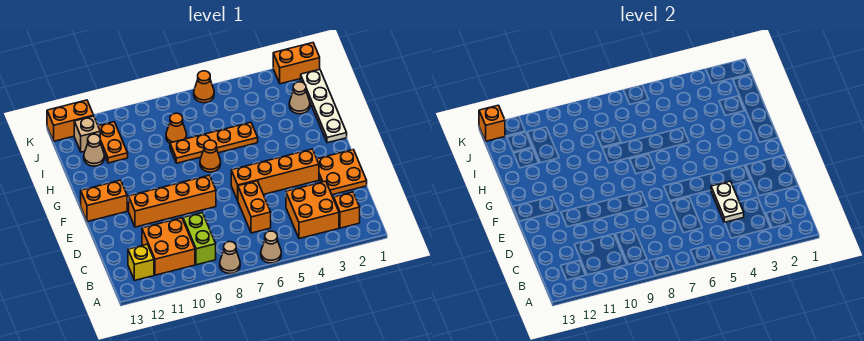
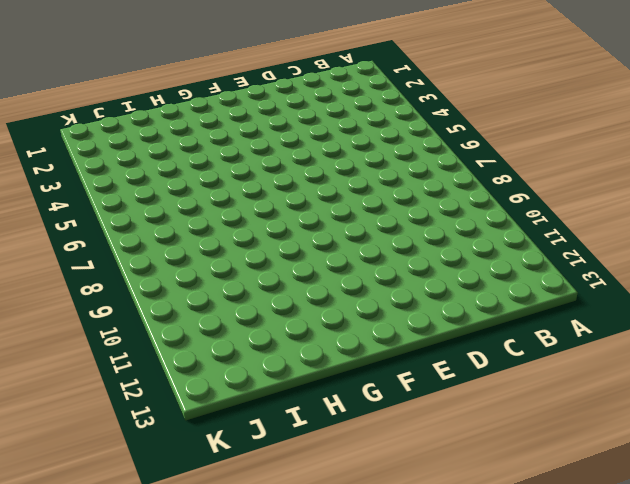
none -> tan 1x1 cone [261,231,281,263]
none -> tan 1x1 cone [220,242,240,274]
none -> orange 1x1 brick [334,192,360,228]

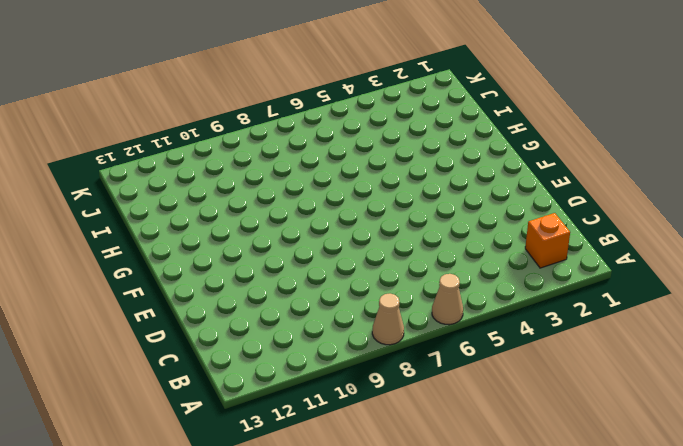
none -> orange 2x2 brick [286,181,339,239]
none -> lime 1x2 brick [183,213,216,265]
none -> orange 2x2 brick [142,218,195,275]

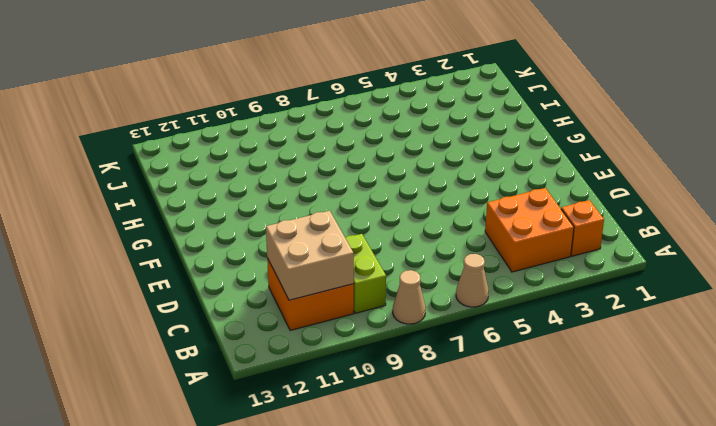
tan 2x2 brick [266,211,354,300] -> none
none -> yellow 1x1 brick [128,244,154,280]
none -> orange 1x2 brick [238,181,271,233]
none -> orange 2x2 plate [317,150,367,195]

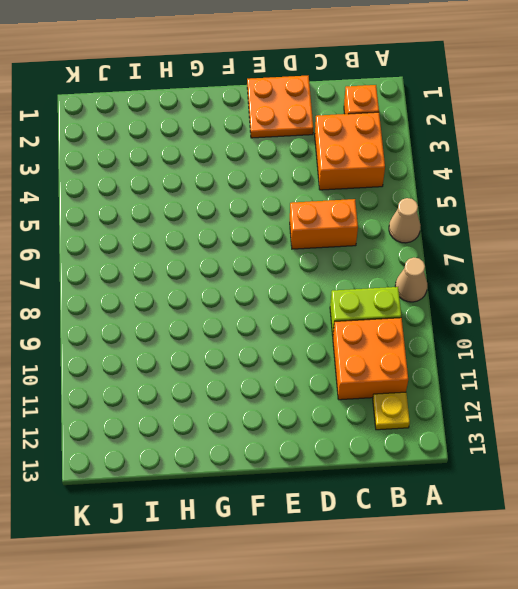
yellow 1x1 plate [373,392,410,430] -> yellow 1x1 brick [128,244,154,280]
none -> orange 1x4 brick [231,149,319,200]
none -> orange 1x4 brick [128,175,216,227]
none -> orange 1x2 brick [81,180,127,222]

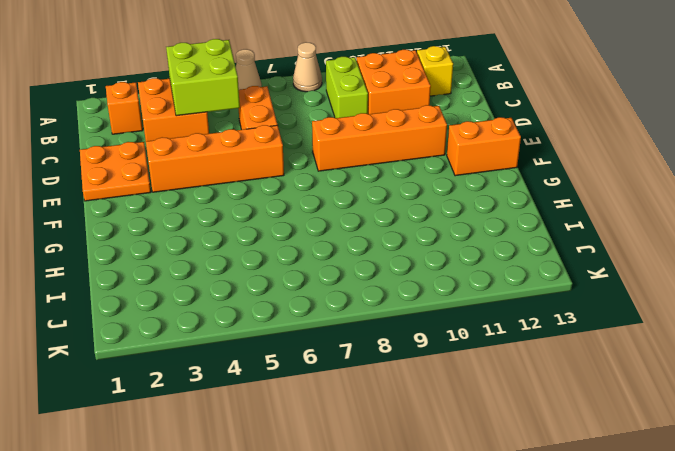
lime 2x2 brick [166,39,240,116] -> white 1x2 plate [711,181,744,223]
none -> white 1x4 plate [301,69,347,143]
none -> orange 1x1 cone [200,140,221,172]
none -> orange 1x4 plate [170,122,258,163]

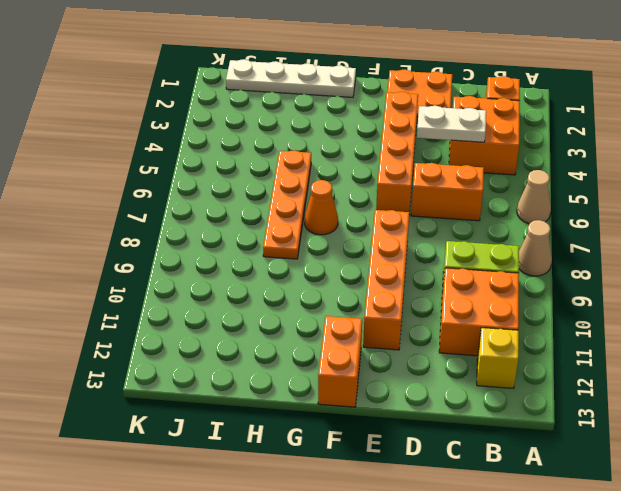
none -> tan 1x1 cone [289,82,310,114]
none -> orange 1x1 cone [166,113,187,143]
none -> orange 1x2 plate [98,122,128,163]

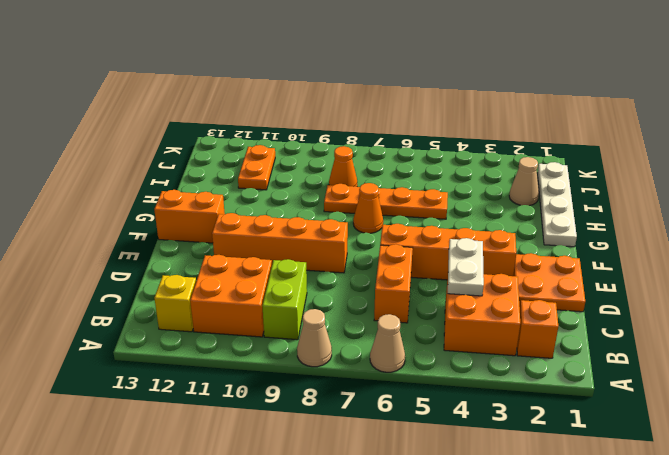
none -> tan 1x1 cone [84,134,104,166]
none -> tan 1x1 brick [74,116,100,152]
none -> orange 1x2 brick [273,43,320,84]

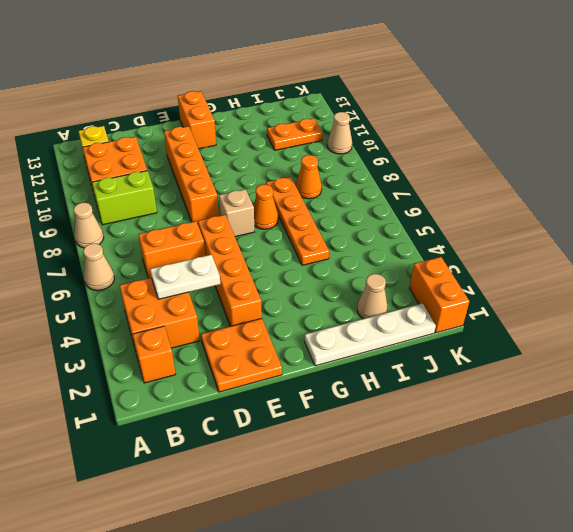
tan 1x1 brick [219,189,254,237] -> tan 1x1 brick moved to [74,116,100,152]
tan 1x1 cone [327,112,352,154] -> tan 1x1 cone moved to [84,134,104,166]
none -> orange 1x1 cone [194,71,214,103]
none -> orange 1x2 brick [47,100,94,141]
none -> orange 1x1 brick [479,105,505,141]

